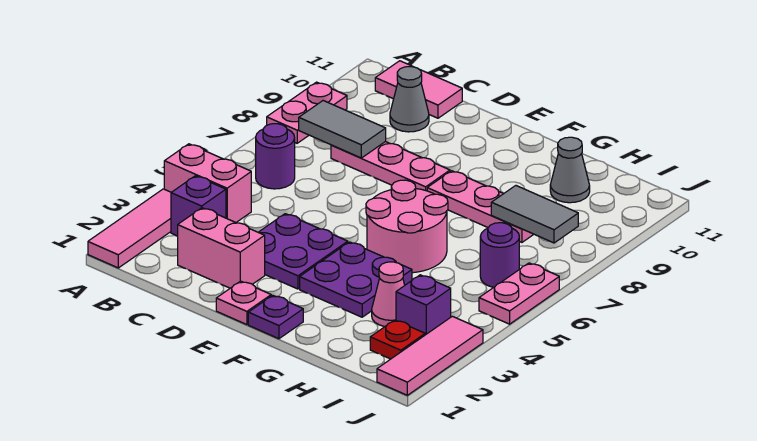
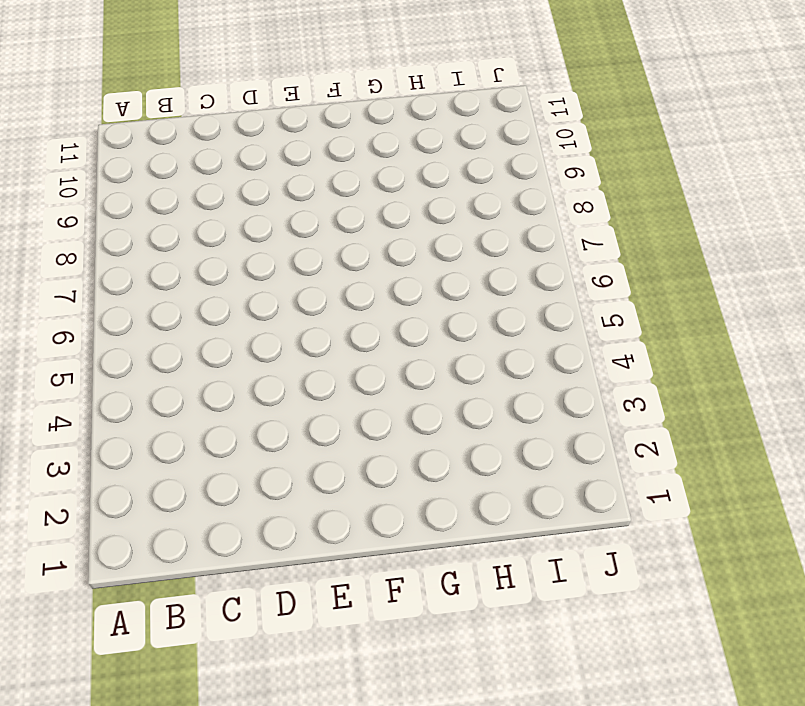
none -> pink 1x3 tile [88,189,171,268]
none -> pink 1x2 brick [164,144,251,222]
none -> pink 1x2 plate [267,82,347,143]

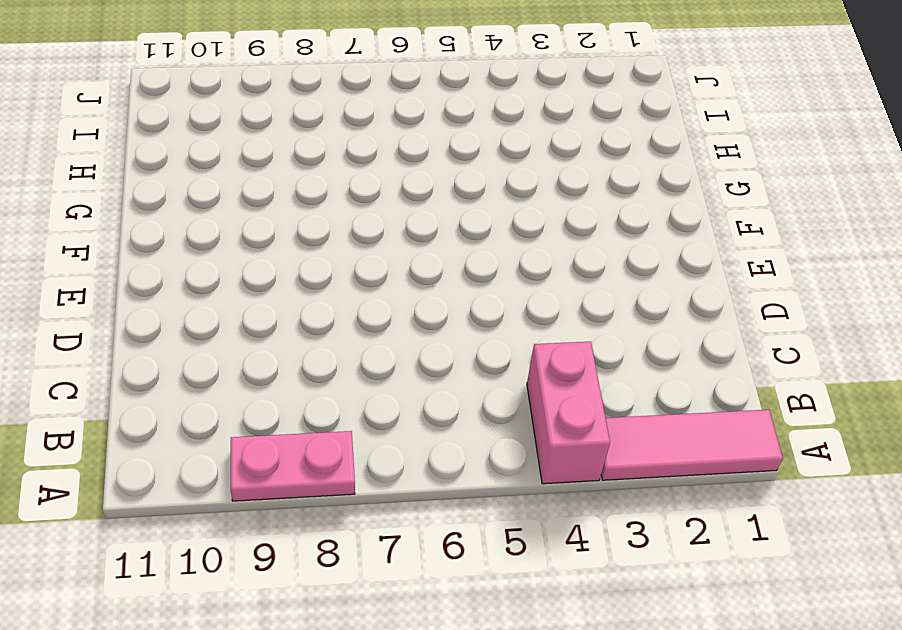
none -> purple 1x1 brick [171,176,226,236]
none -> purple 1x1 round brick [256,124,295,189]
none -> pink 1x2 tile [375,61,462,118]

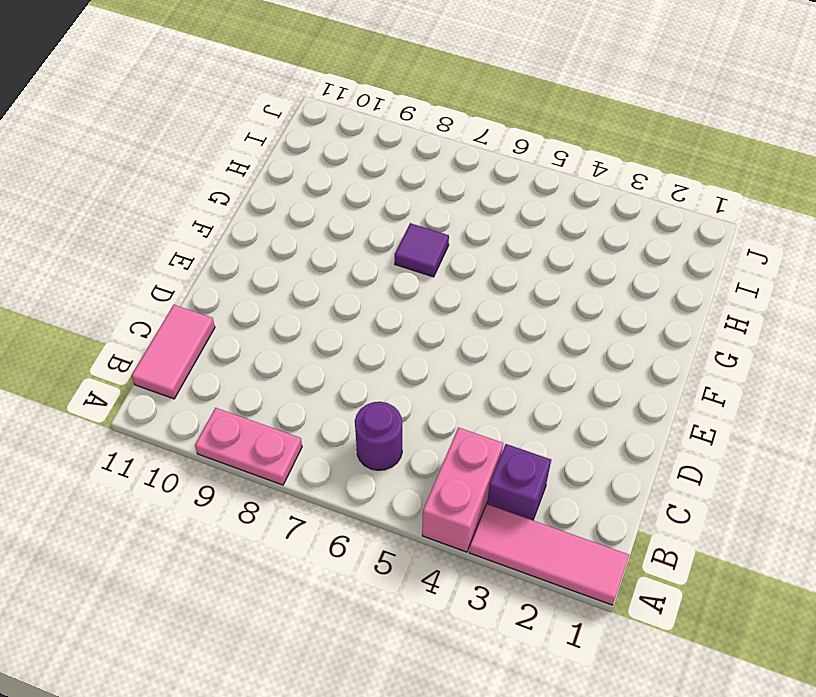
purple 1x1 tile [395,223,449,277] -> none
none -> pink 1x2 brick [178,208,265,288]
none -> pink 1x3 plate [331,142,450,191]
none -> grey 1x1 cone [390,67,429,132]

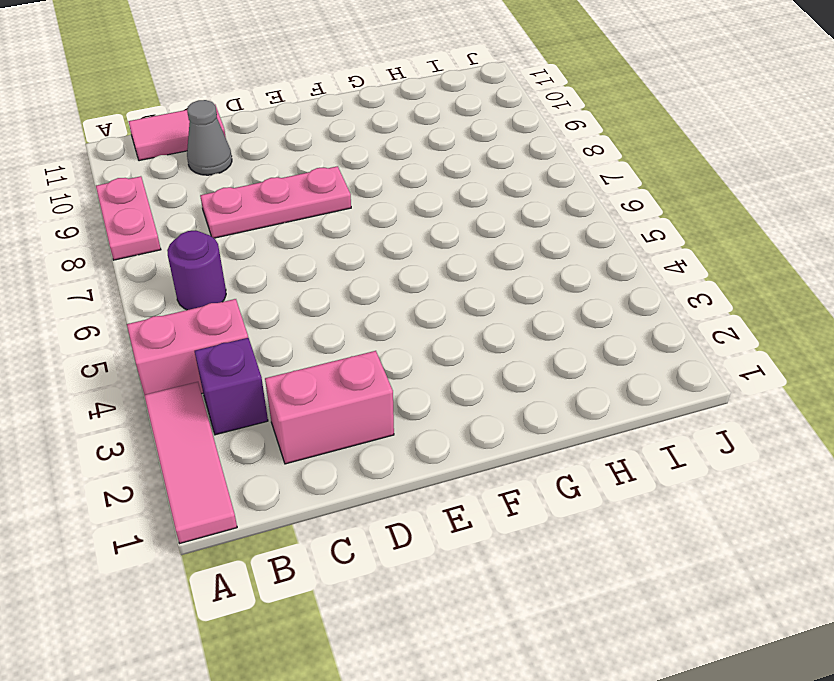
none -> purple 2x2 plate [258,214,348,289]
none -> pink 1x1 plate [216,281,271,325]
none -> purple 1x1 plate [248,295,303,339]

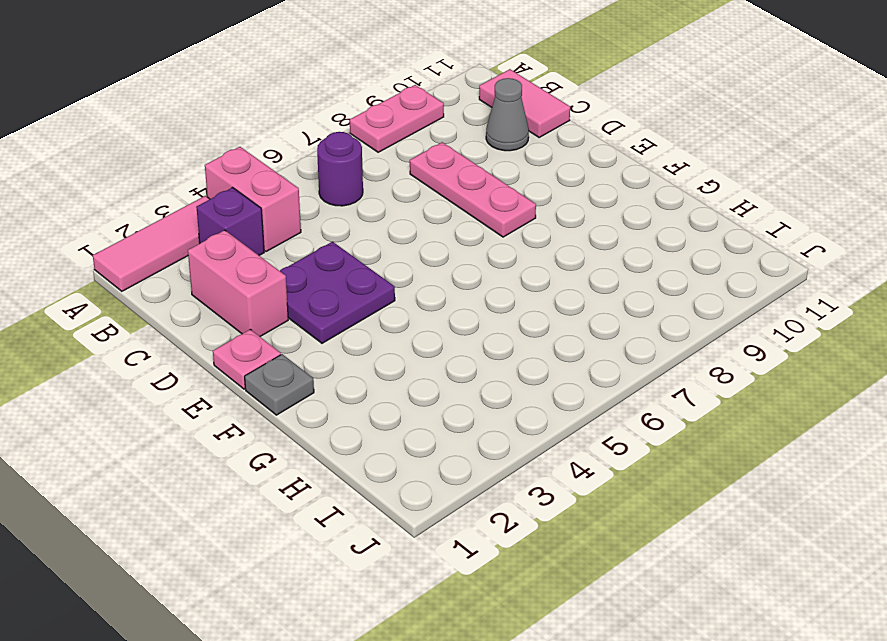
grey 1x1 plate [245,354,314,415] -> purple 1x1 plate [248,295,303,339]
none -> purple 2x2 plate [300,242,412,317]
none -> pink 2x2 round brick [366,180,448,273]
none -> pink 1x3 plate [427,171,534,242]

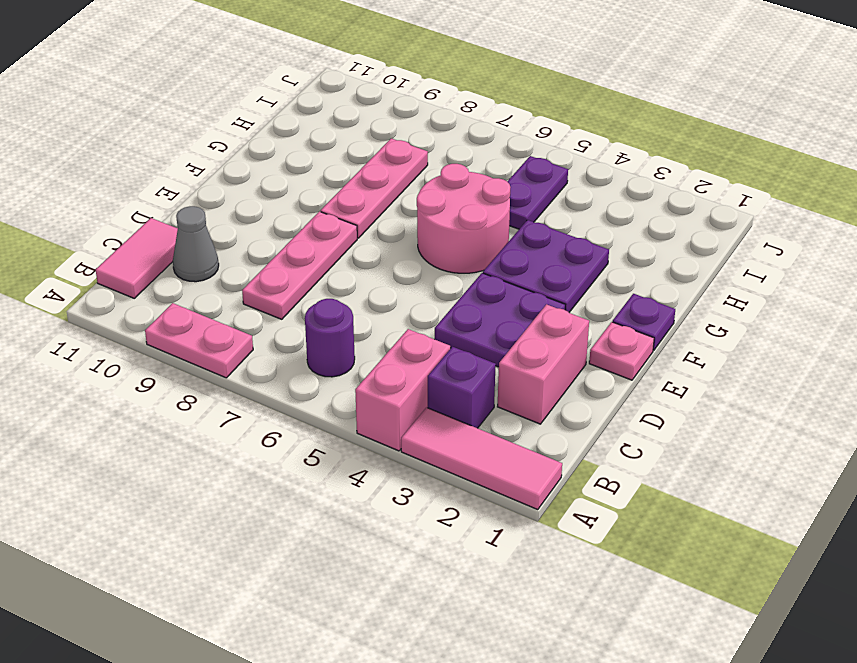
purple 1x2 plate [507,156,568,229] -> none
none -> pink 1x1 cone [372,262,405,327]
none -> grey 1x1 cone [550,137,590,203]
none -> red 1x1 plate [370,320,425,359]

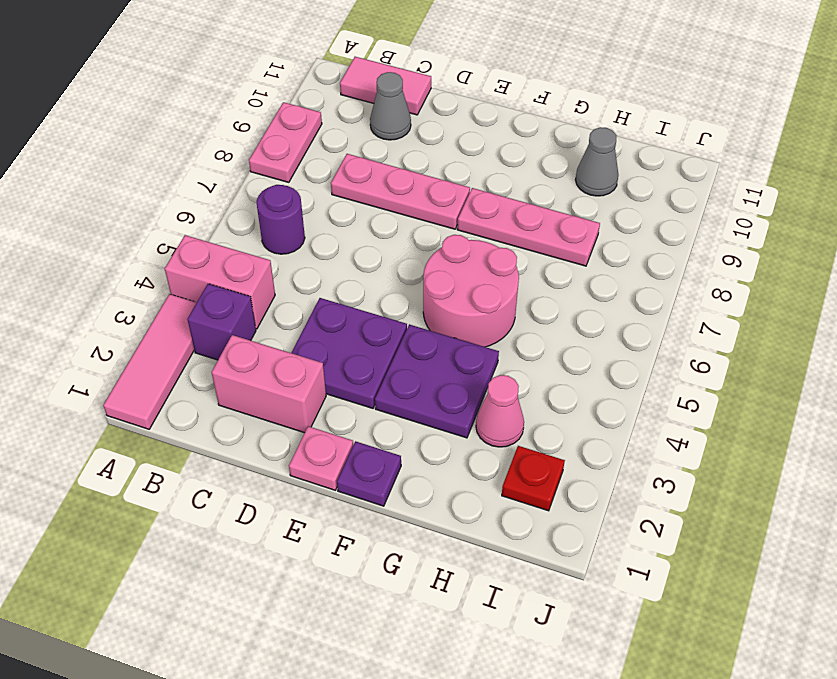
none -> purple 1x1 brick [396,275,451,335]
none -> purple 1x1 round brick [480,223,519,287]
none -> pink 1x3 tile [377,316,483,395]

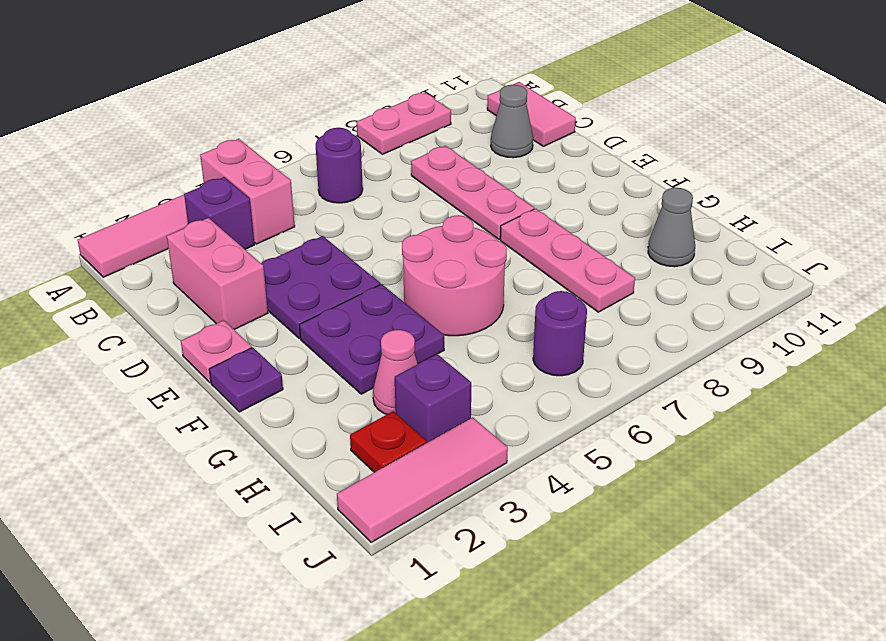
none -> pink 1x2 plate [479,263,559,324]
none -> grey 1x2 tile [299,101,386,158]
none -> grey 1x2 tile [491,186,578,243]

